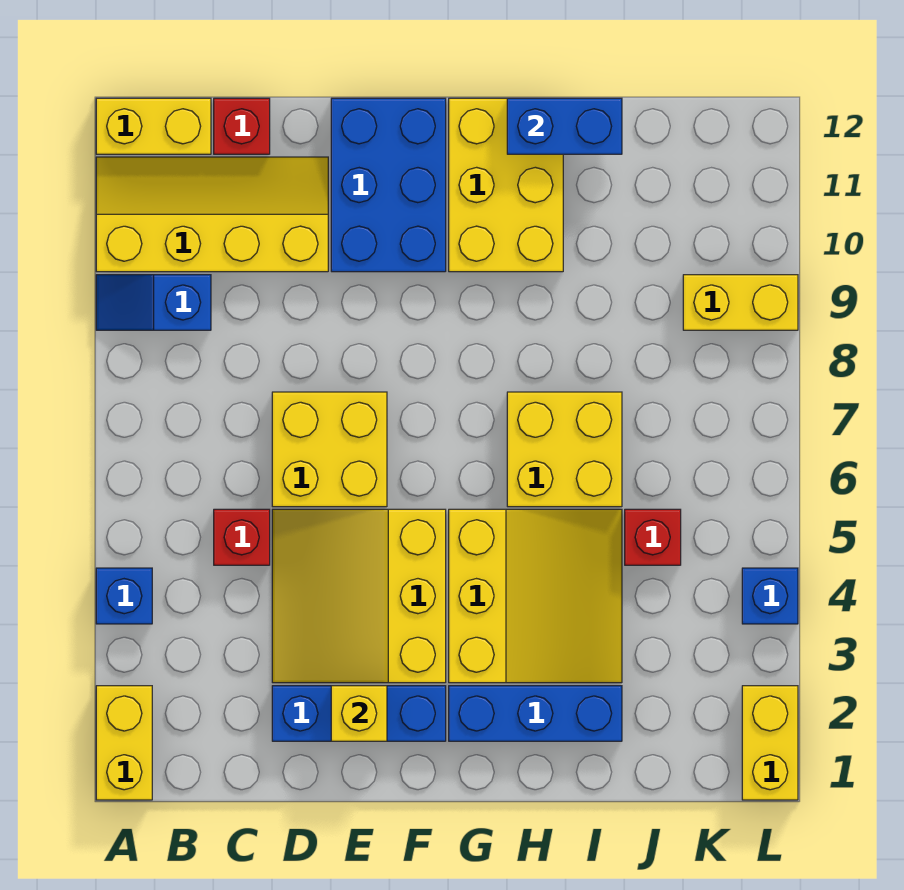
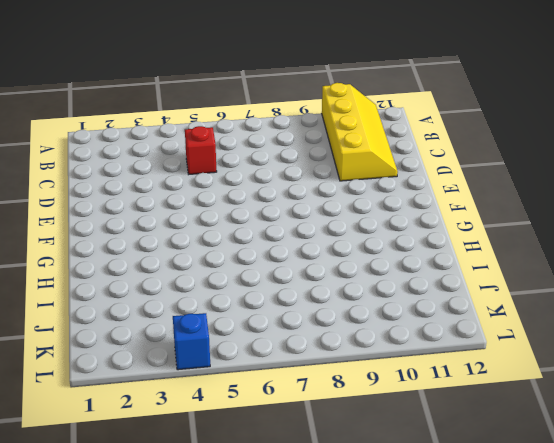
none -> yellow 1x2 brick [96,686,152,800]
none -> blue 1x1 brick [96,568,152,624]
none -> blue 1x2 slope [96,275,211,330]

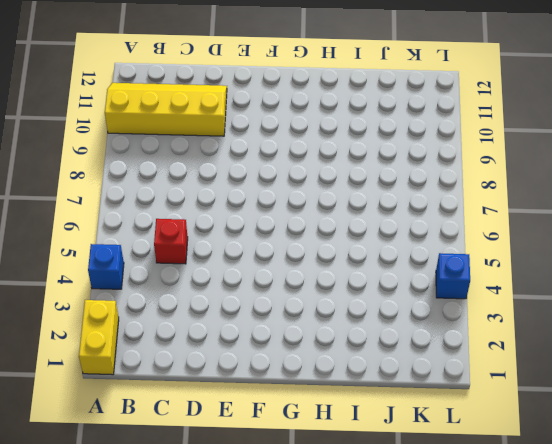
none -> blue 1x2 slope [96,275,211,330]
none -> yellow 1x2 brick [96,98,211,154]
none -> red 1x1 brick [214,98,270,154]

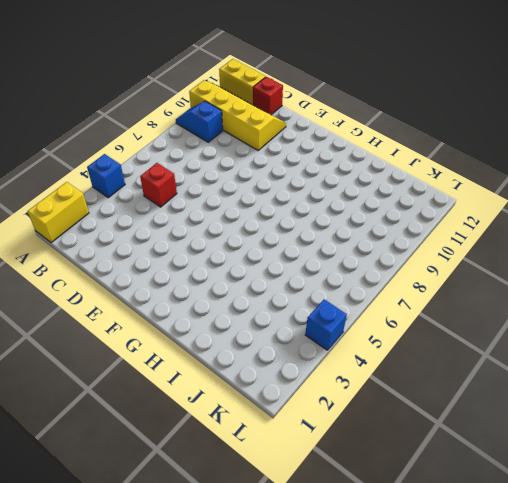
none -> blue 1x3 brick [272,686,446,741]
none -> yellow 3x3 slope [272,509,446,683]
none -> yellow 2x2 brick [272,392,387,507]

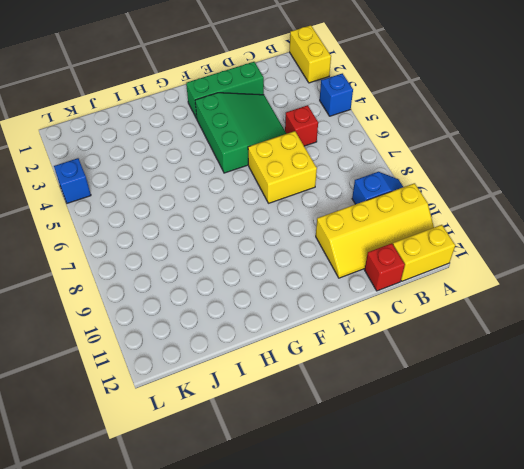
green 1x3 brick [186,62,264,119] -> blue 1x3 brick [272,686,446,741]
green 3x3 slope [195,93,287,173] -> yellow 3x3 slope [272,509,446,683]
none -> blue 2x3 brick [331,98,446,272]
none -> blue 1x3 brick [449,686,622,741]
none -> yellow 3x3 slope [449,509,622,683]

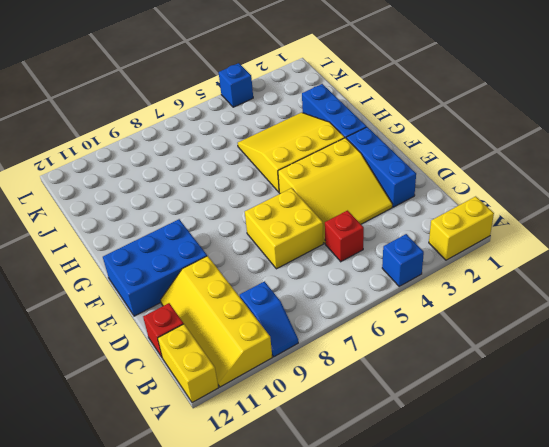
none -> yellow 2x3 brick [449,98,563,272]
none -> yellow 2x2 brick [507,392,622,507]
none -> red 1x1 brick [625,509,681,565]

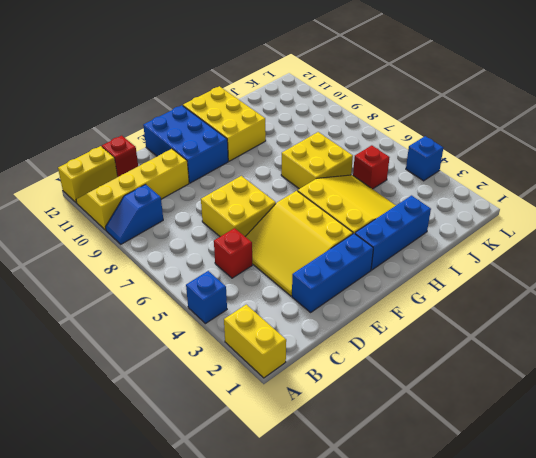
none -> yellow 1x2 brick [683,275,798,330]
none -> yellow 1x2 brick [742,686,798,800]
none -> yellow 1x1 brick [331,686,387,741]

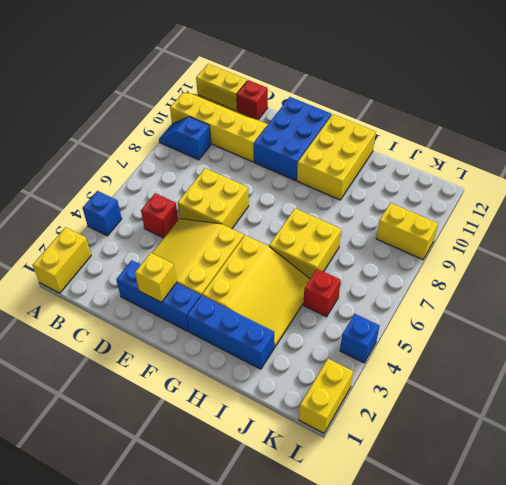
none -> blue 1x2 brick [507,98,622,154]

